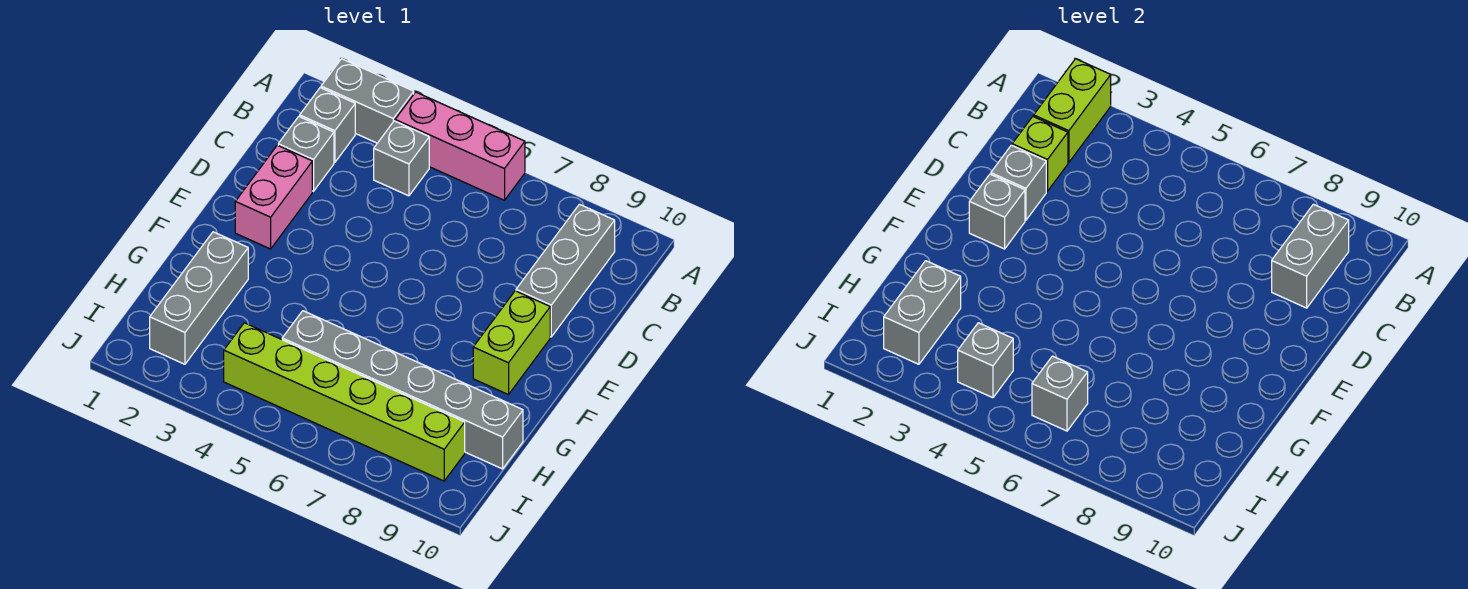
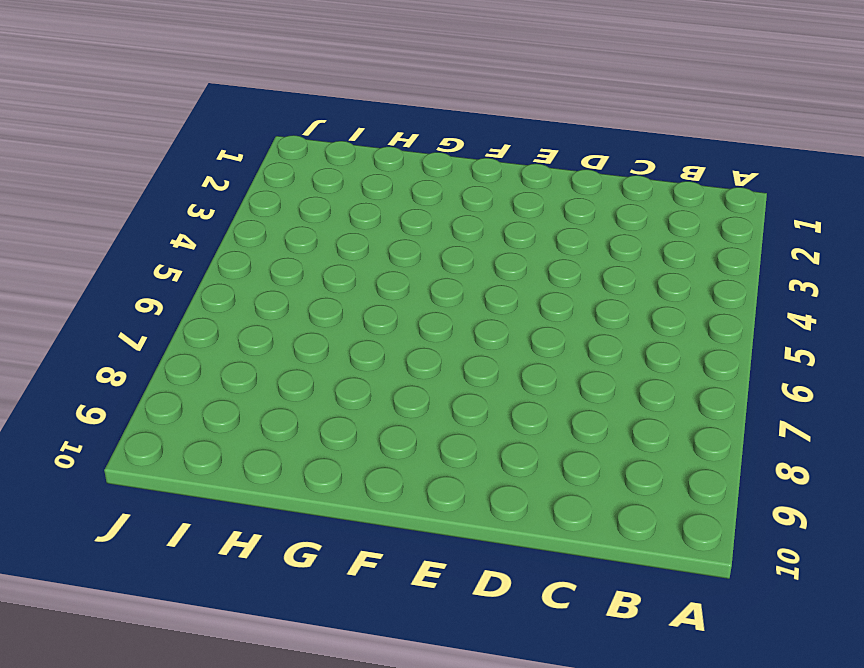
none -> grey 1x2 brick [321,59,414,143]
none -> pink 1x3 brick [395,92,525,200]
none -> grey 1x1 brick [300,88,355,162]

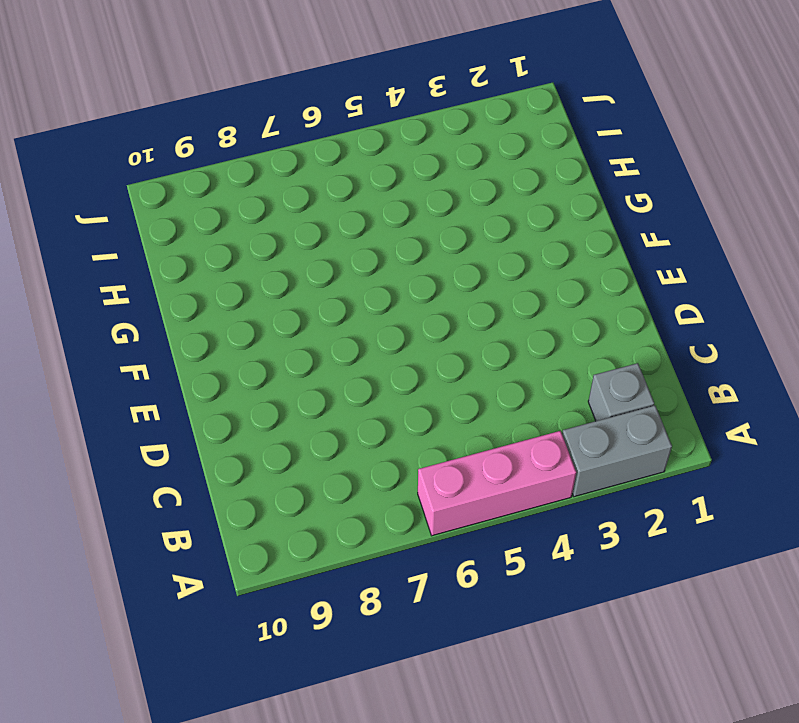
none -> grey 1x1 brick [374,121,429,196]
none -> grey 1x3 brick [516,204,615,337]
none -> grey 1x1 brick [278,117,334,191]

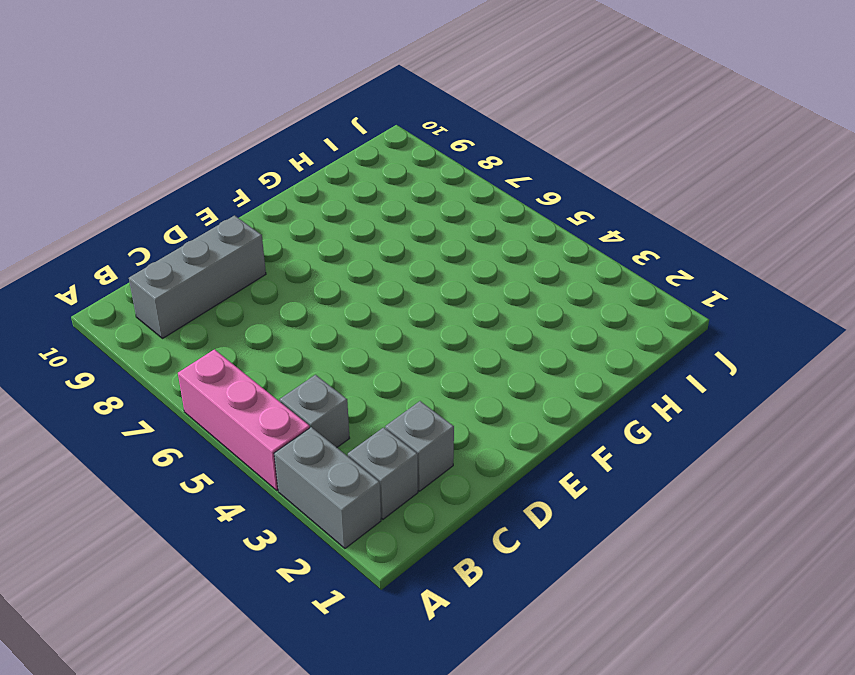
none -> pink 1x2 brick [235,145,312,249]
none -> lime 1x2 brick [473,291,550,395]
none -> grey 1x3 brick [150,232,248,364]

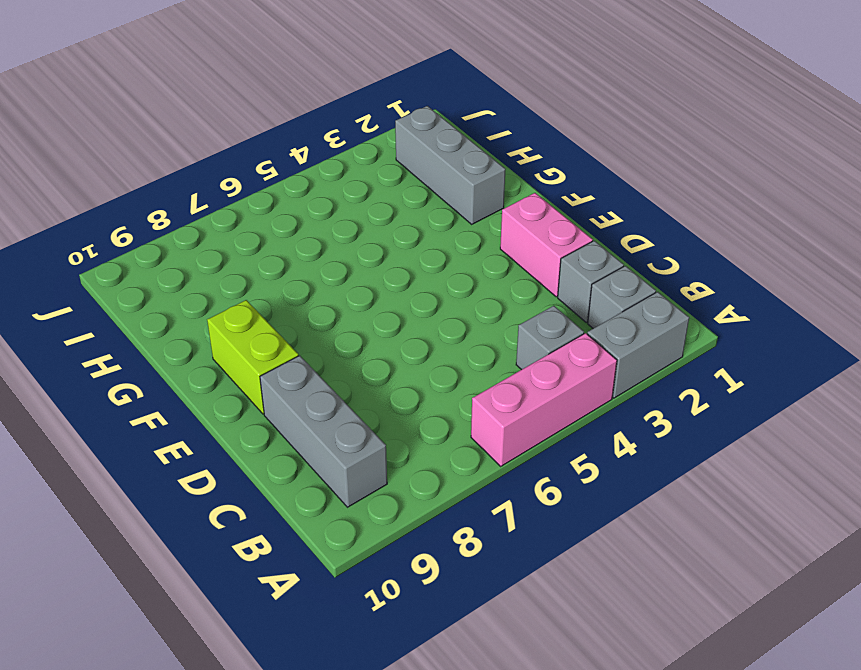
none -> grey 1x6 brick [282,311,523,469]
none -> lime 1x6 brick [224,323,465,481]
none -> lime 1x2 brick [1034,59,1111,162]

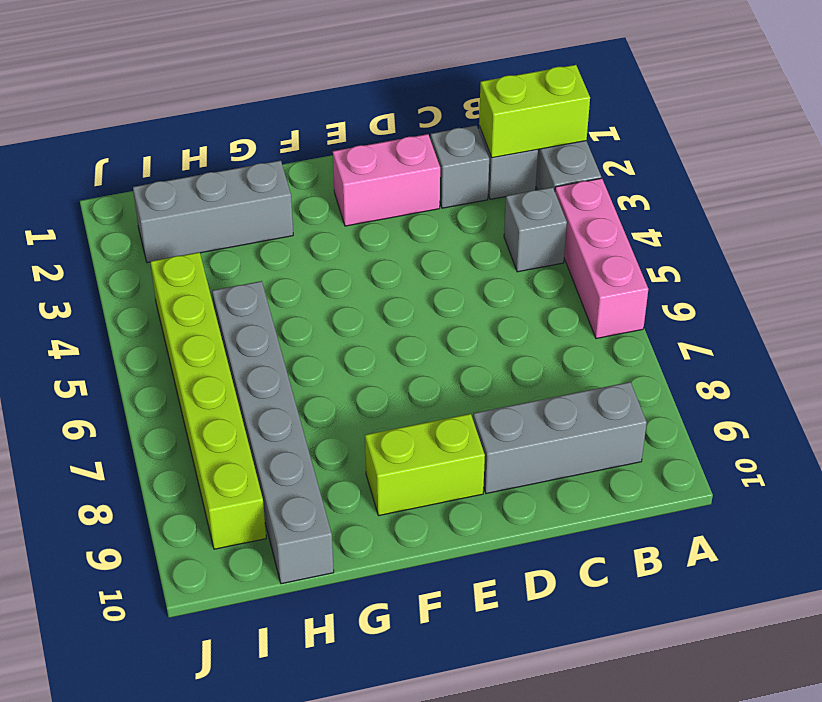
none -> grey 1x2 brick [1272,204,1349,308]
none -> lime 1x1 brick [1012,117,1068,191]
none -> grey 1x1 brick [991,145,1046,220]

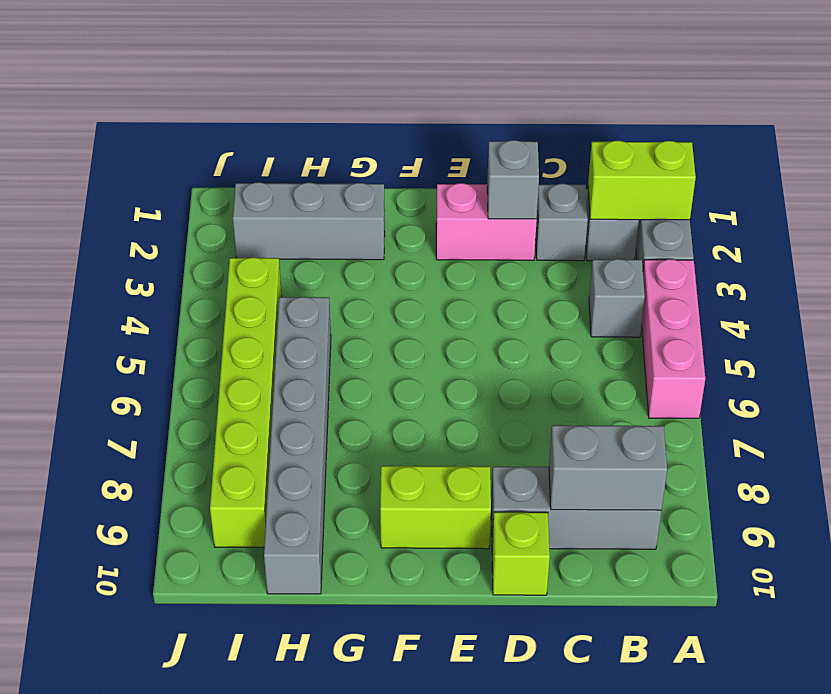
lime 1x1 brick [492,512,550,595] -> lime 1x1 brick moved to [1012,117,1068,191]
none -> grey 1x1 brick [969,174,1025,249]
none -> grey 1x2 brick [884,261,961,364]
none -> grey 1x1 brick [958,323,1013,398]

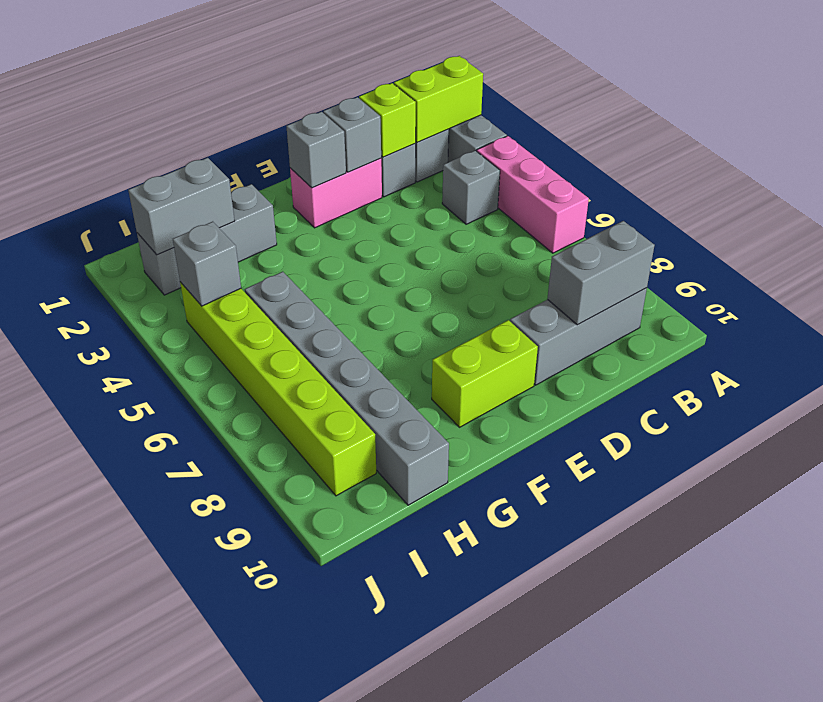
none -> grey 1x1 brick [1032,356,1088,431]

